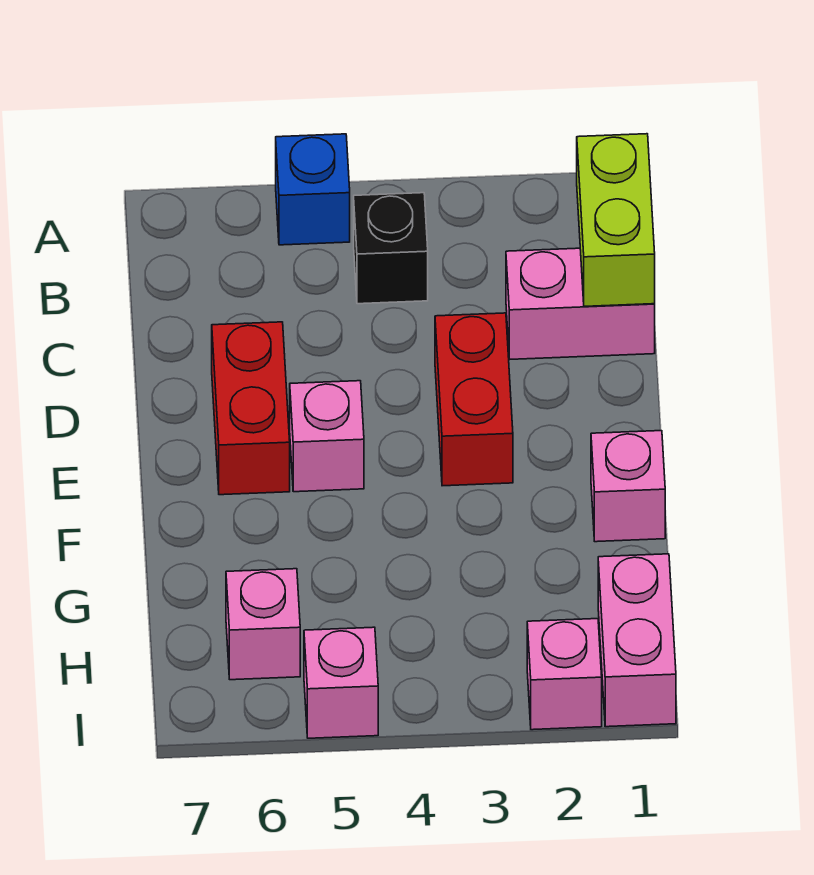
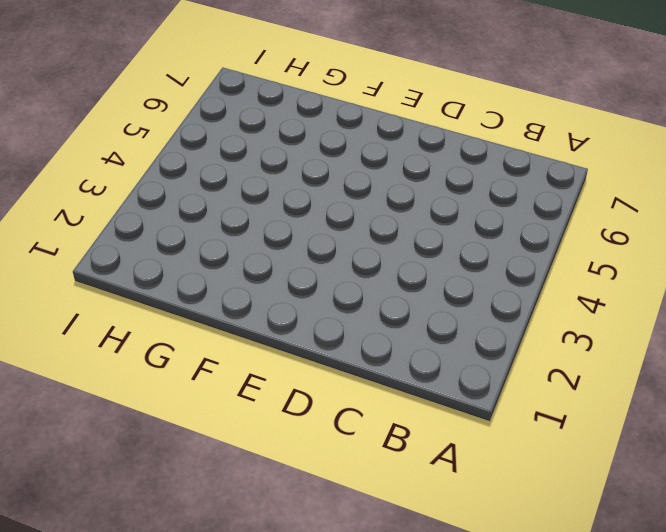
none -> blue 1x1 brick [276,134,350,245]
none -> black 1x1 brick [354,193,428,304]
none -> pink 1x2 brick [506,248,655,359]

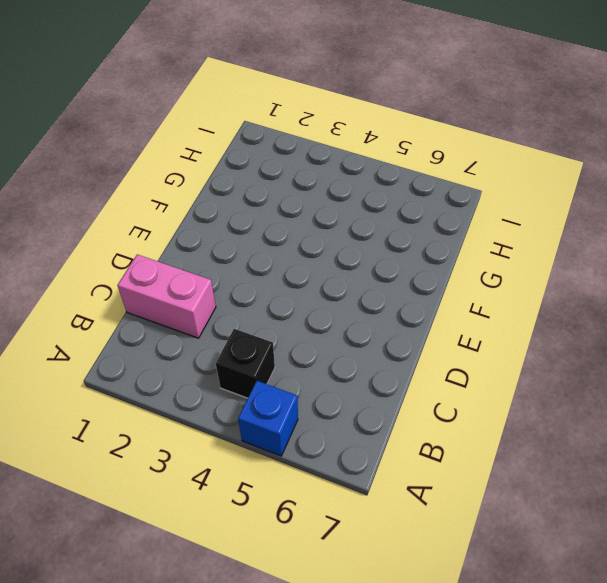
none -> red 1x2 brick [435,313,513,486]
none -> red 1x2 brick [212,322,290,495]
none -> pink 1x1 brick [290,381,364,492]

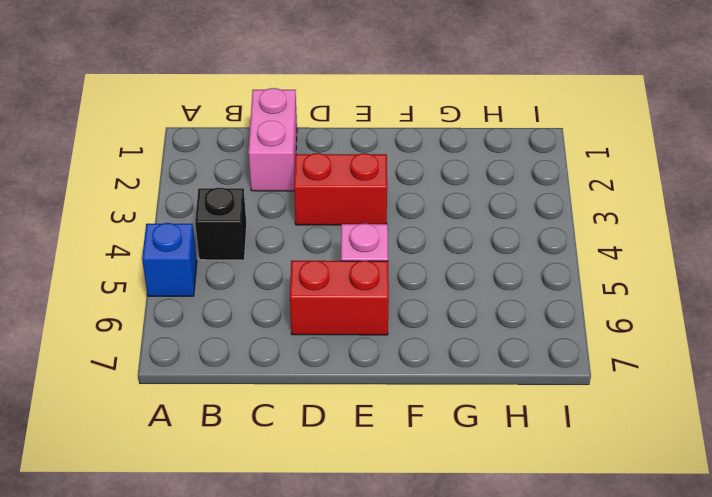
none -> pink 1x1 brick [591,431,665,542]
none -> pink 1x2 brick [598,554,676,727]
none -> pink 1x1 brick [226,569,300,680]

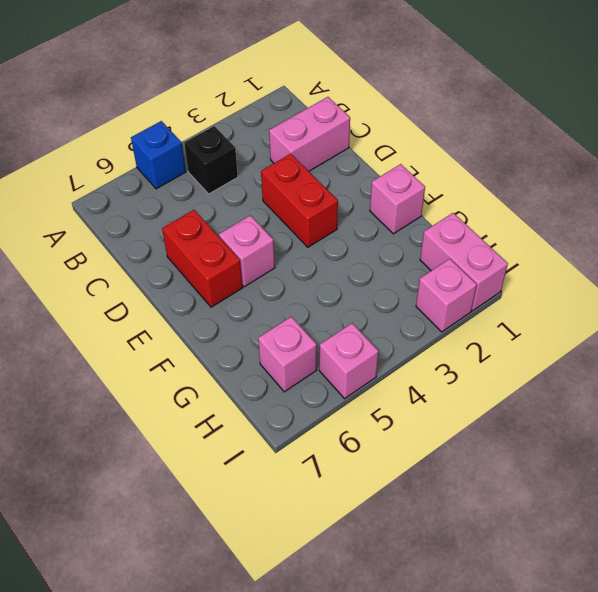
none -> lime 1x2 brick [577,134,655,306]

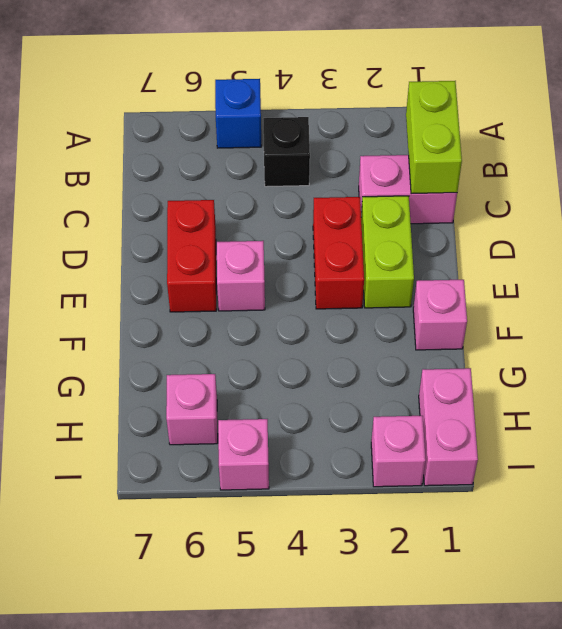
lime 1x2 brick [361,196,414,308] -> none

